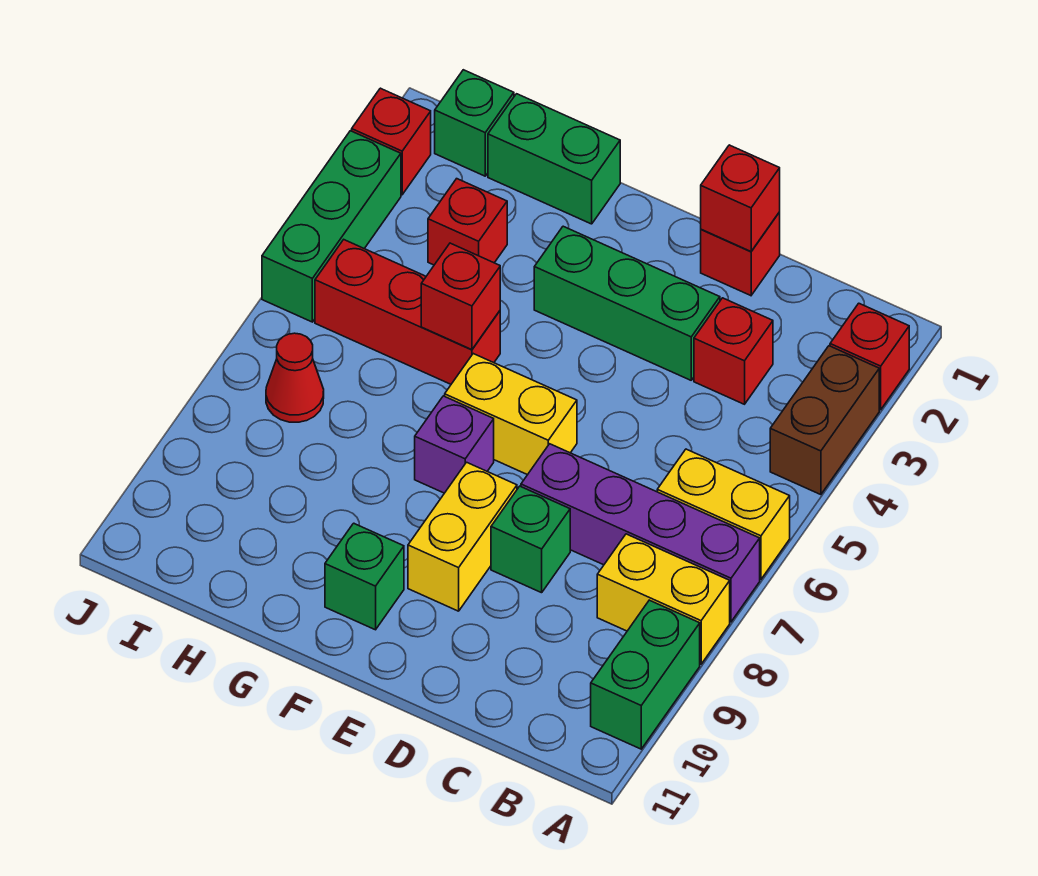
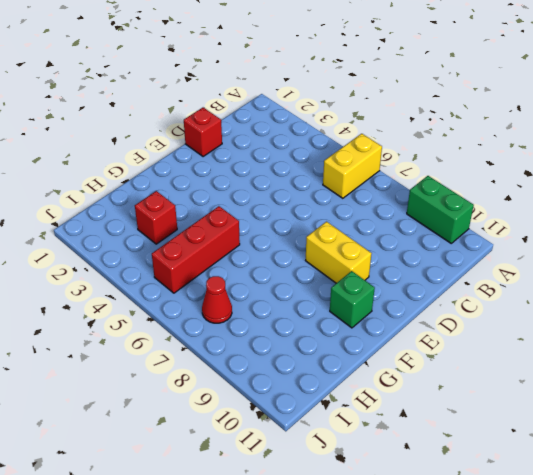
none -> red 1x1 brick [830,303,909,410]
none -> brown 1x2 brick [770,346,879,495]
none -> purple 1x4 brick [521,444,760,622]

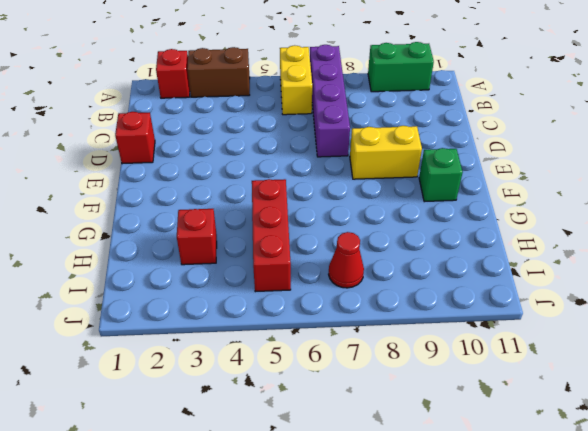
none -> yellow 1x2 brick [597,534,730,664]
none -> red 1x1 brick [694,298,773,404]
none -> green 1x3 brick [534,226,720,380]

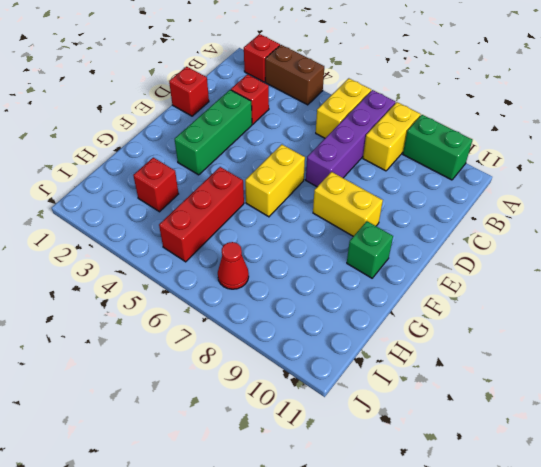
none -> green 1x1 brick [491,486,570,593]
none -> purple 1x1 brick [415,396,494,493]
none -> green 1x2 brick [488,94,620,224]

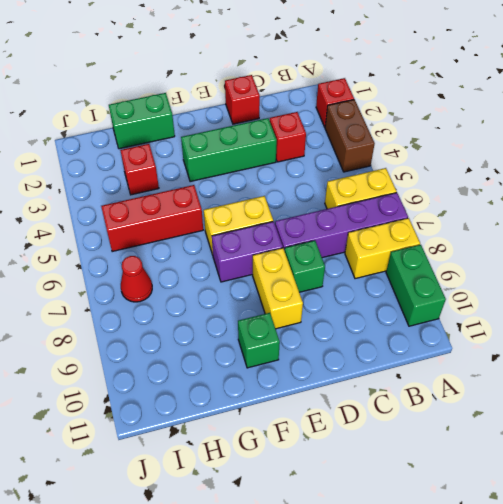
purple 1x2 brick [212,221,283,282] -> purple 1x1 brick [415,396,494,493]
none -> green 1x1 brick [435,70,514,176]
none -> red 1x1 brick [352,88,431,195]
none -> green 1x3 brick [262,131,401,322]

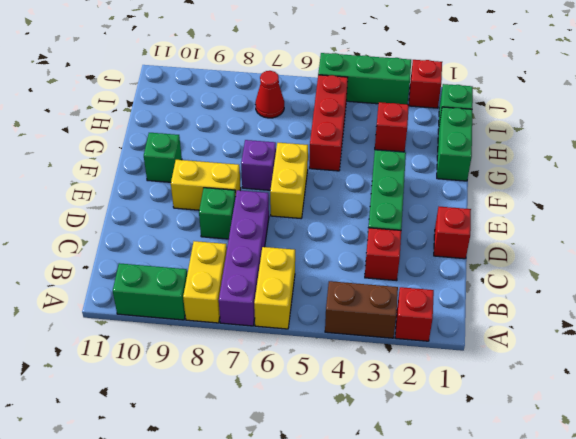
none -> red 1x1 brick [701,145,780,251]
none -> red 1x1 brick [421,243,500,350]

